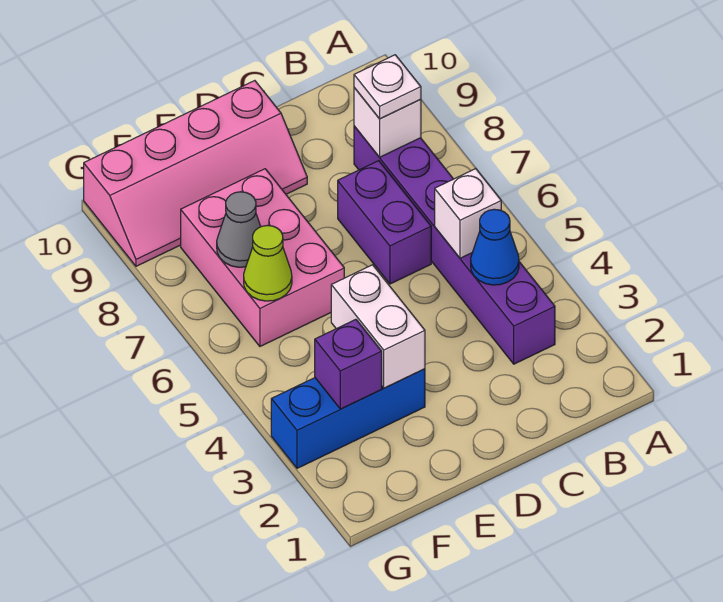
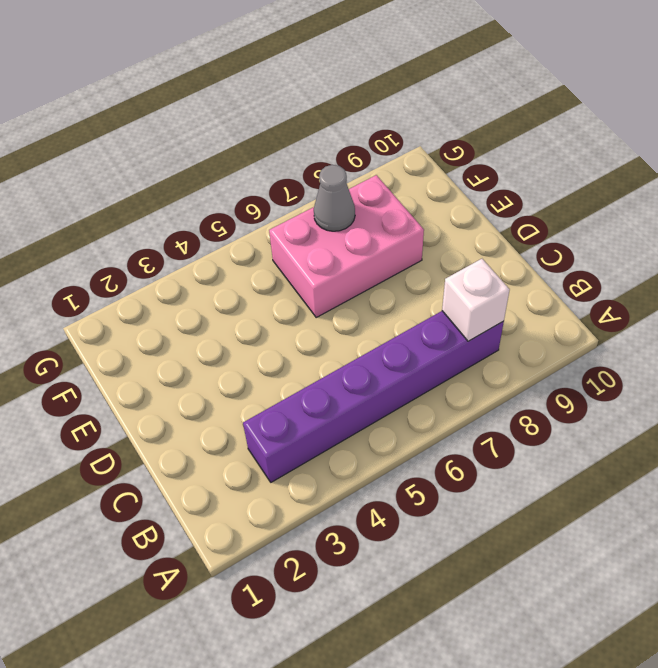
none -> purple 1x2 brick [338,161,431,284]
none -> pink 2x4 slope [84,81,307,266]
none -> blue 1x3 brick [271,369,425,468]

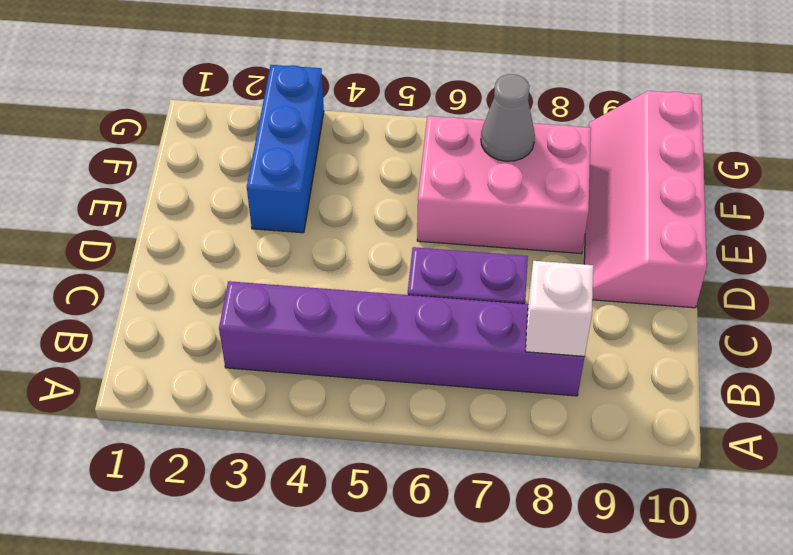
none -> blue 1x1 cone [471,209,519,285]
none -> white 1x1 brick [435,169,501,258]
none -> white 1x2 brick [331,265,425,388]

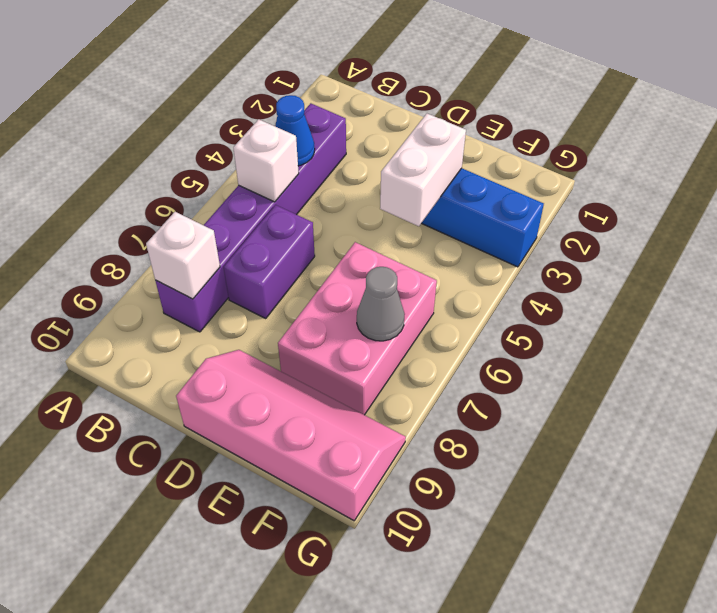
none -> purple 1x1 brick [315,320,382,409]
none -> lime 1x1 cone [244,225,292,301]
none -> white 1x1 plate [354,55,421,119]

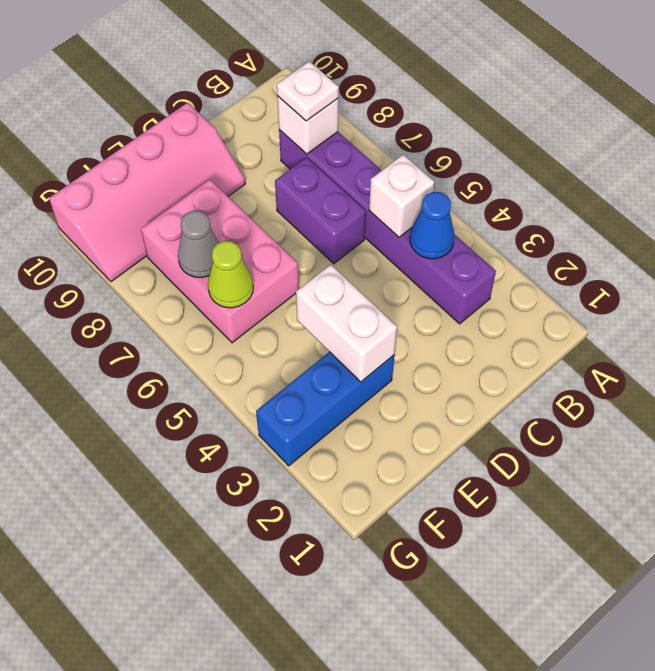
none -> purple 1x1 brick [315,320,382,409]

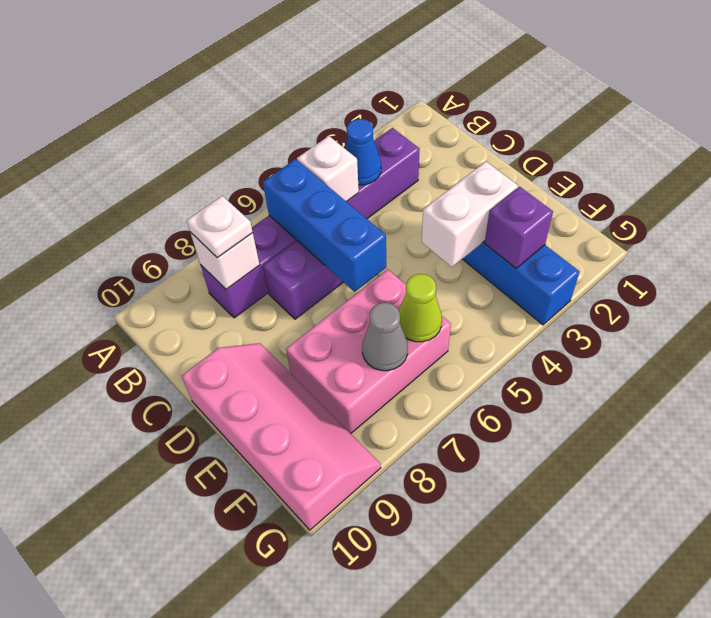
blue 1x3 brick [263,159,386,292] -> none

